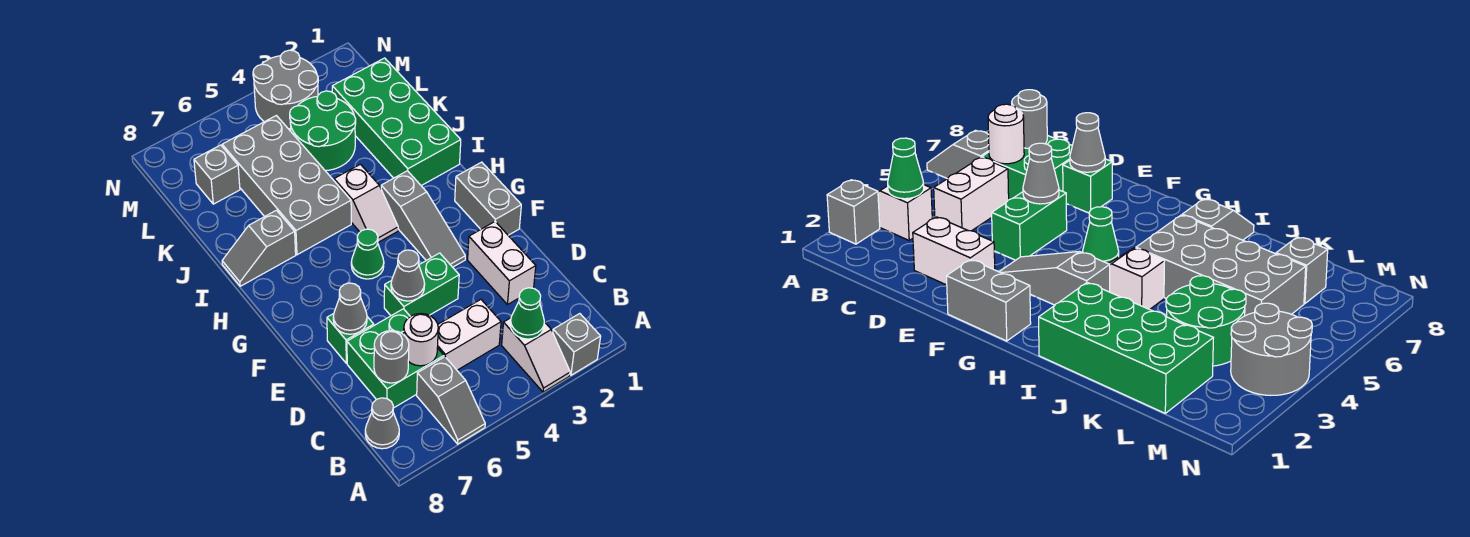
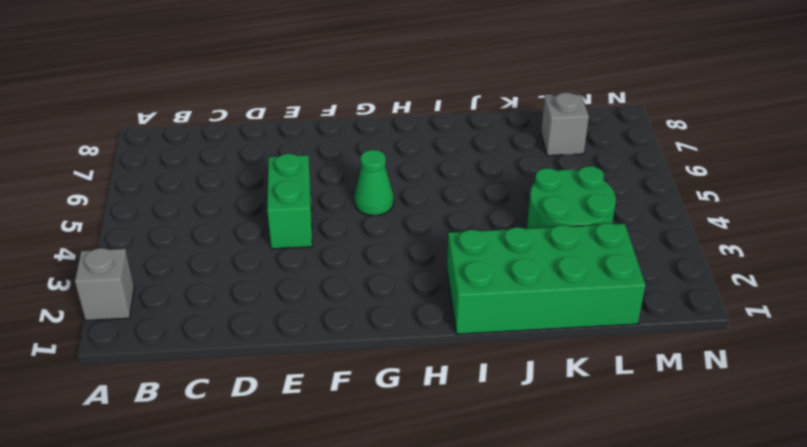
none -> white 1x2 slope [502,318,570,392]
none -> grey 1x2 slope [417,357,485,444]
none -> grey 1x1 cone [365,398,399,449]

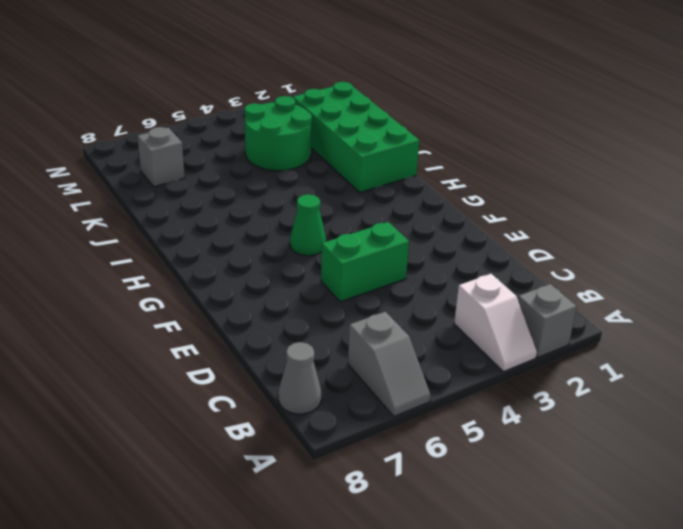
none -> white 1x2 brick [437,300,501,370]
none -> green 2x2 brick [347,309,444,408]
none -> white 1x2 brick [468,222,536,305]

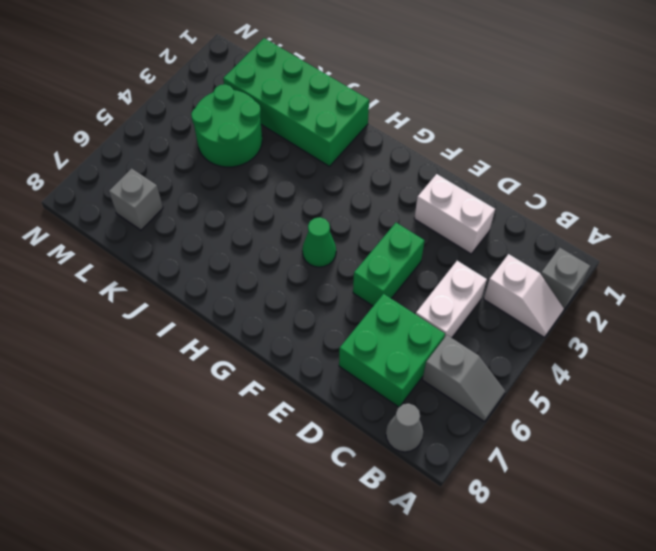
none -> green 1x1 brick [327,314,374,363]
none -> grey 1x2 brick [455,162,521,235]
none -> grey 1x3 slope [381,171,465,267]

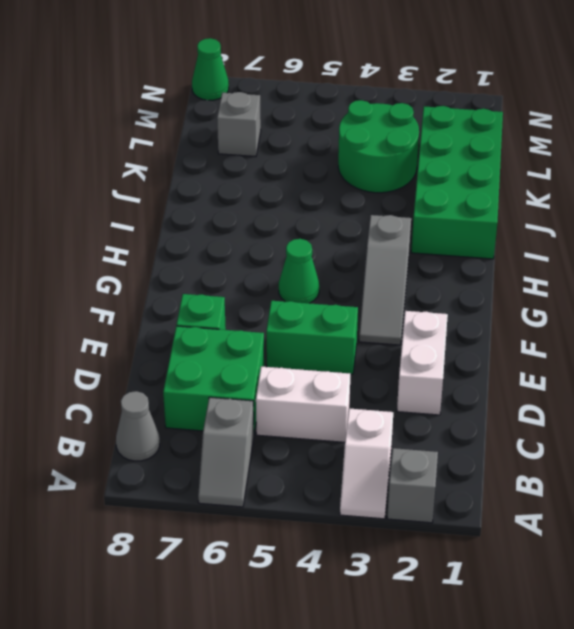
green 1x1 cone [192,38,229,100] -> green 1x1 cone moved to [510,288,544,339]
none -> grey 1x2 brick [455,162,521,235]
none -> white 1x2 slope [334,164,398,242]
none -> grey 2x4 brick [222,116,351,255]

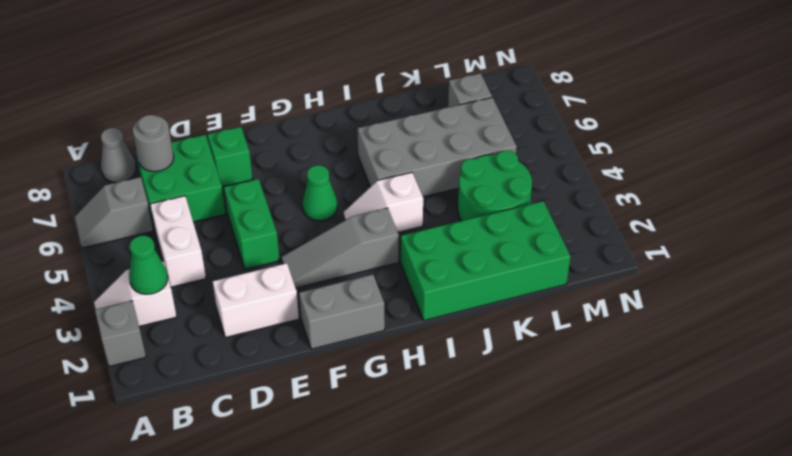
none -> grey 1x2 slope [222,210,296,286]
none -> grey 2x2 round brick [253,50,318,129]
none -> white 1x1 round brick [404,314,438,366]

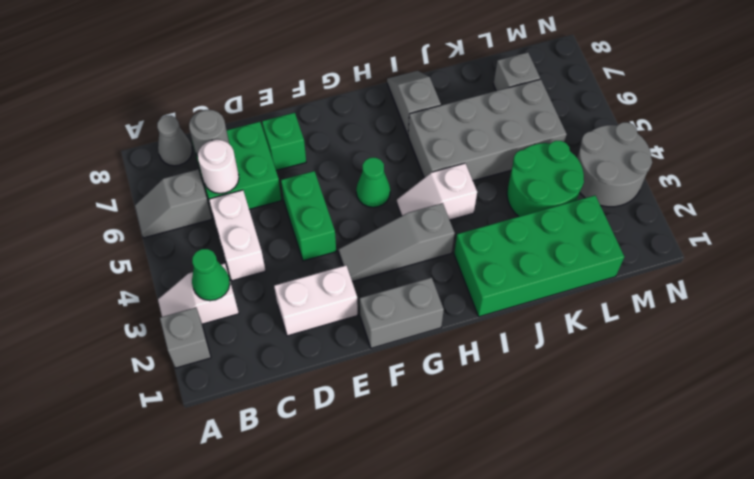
none -> grey 1x1 cone [391,250,425,301]
none -> grey 1x1 cone [333,283,367,334]

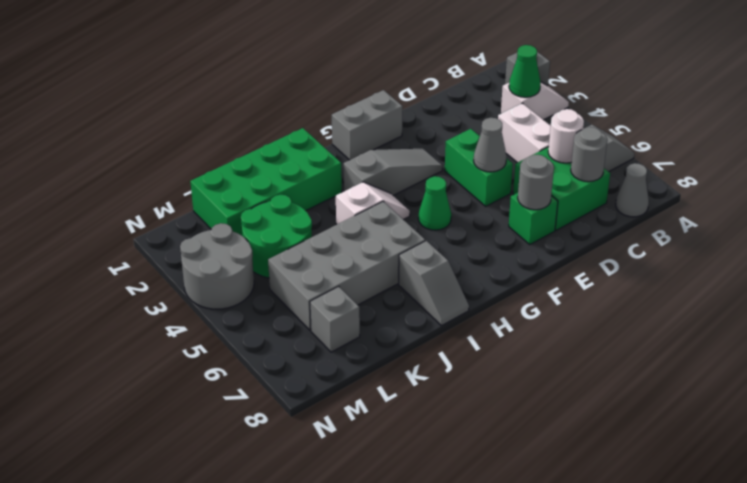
grey 1x1 round brick [518,155,554,210] -> grey 1x1 cone [333,283,367,334]
none -> white 1x2 brick [468,222,536,305]

